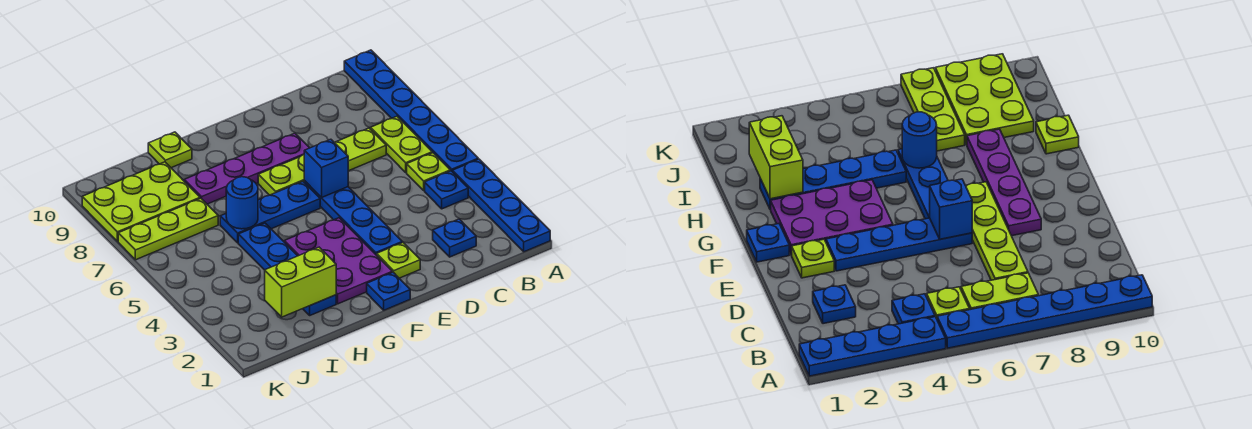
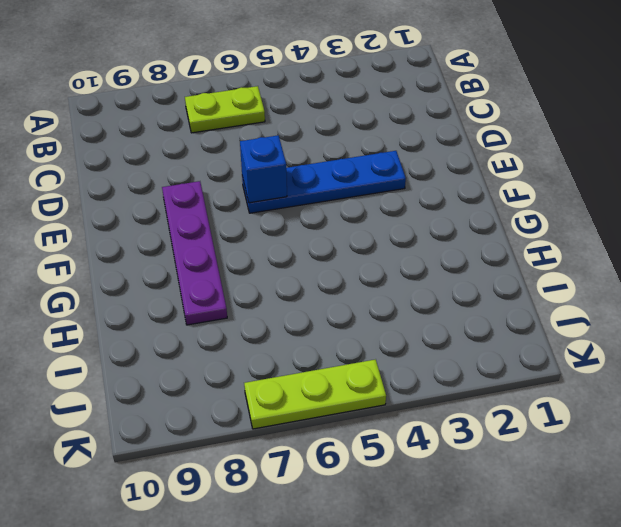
lime 1x3 plate [244,359,386,429] -> lime 1x3 plate turned to [118,198,218,260]
none -> blue 1x4 plate [453,159,550,252]
none -> blue 1x6 plate [344,50,478,172]
none -> blue 1x1 plate [425,171,468,209]

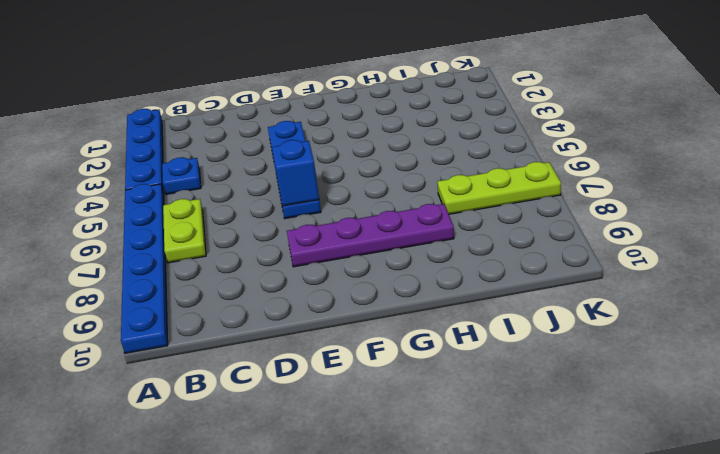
none -> lime 1x1 plate [407,153,450,191]
none -> blue 1x1 plate [433,219,476,257]
none -> lime 1x4 plate [258,128,386,195]

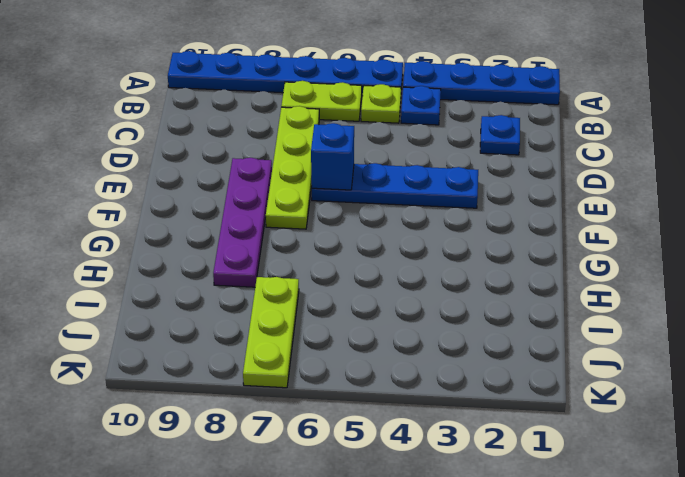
none -> lime 1x1 plate [377,242,420,278]
none -> blue 1x1 plate [367,272,410,310]
none -> purple 2x3 plate [284,218,392,304]

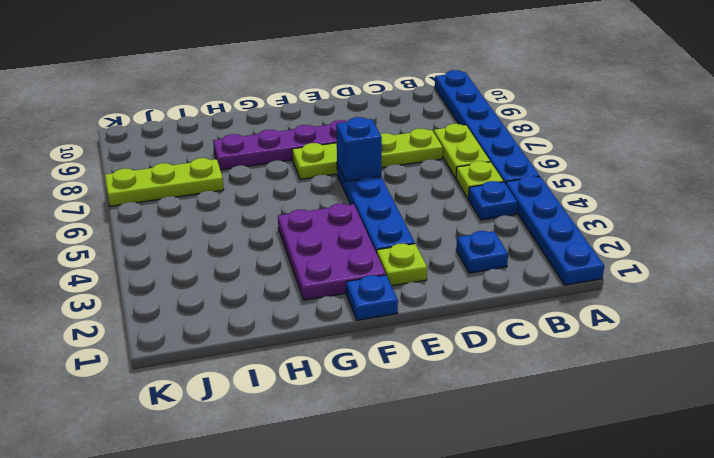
none -> blue 1x3 plate [220,182,320,243]
none -> blue 1x4 plate [238,223,336,315]
none -> lime 1x1 plate [148,132,192,168]

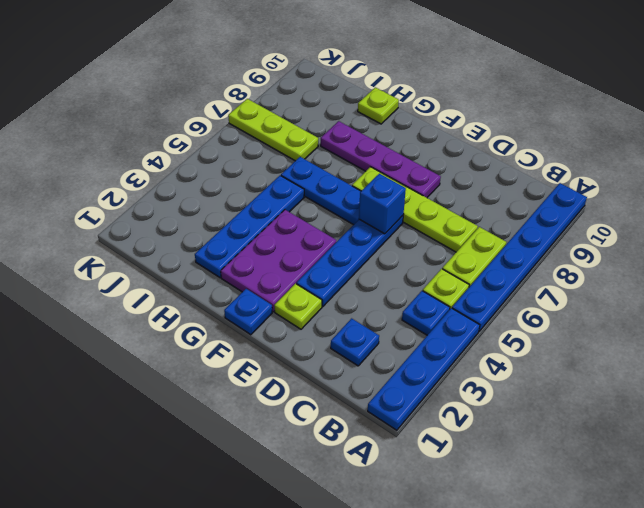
none -> lime 2x3 plate [82,162,200,242]
none -> lime 1x2 brick [265,247,336,317]
none -> blue 1x1 round brick [226,177,258,229]

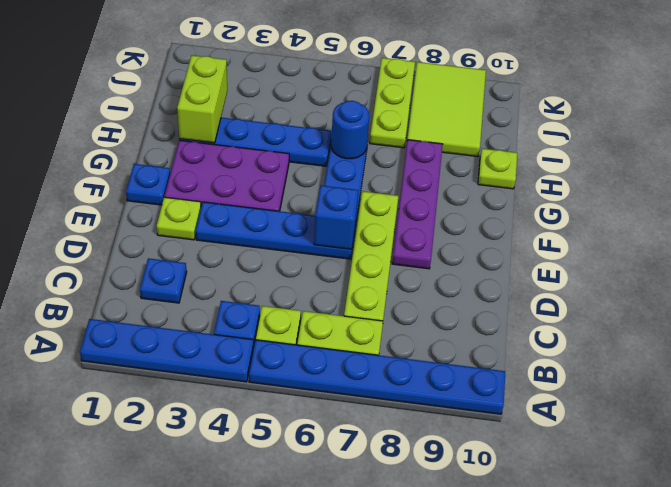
lime 2x3 tile [407,62,486,157] -> lime 2x3 plate [82,162,200,242]

